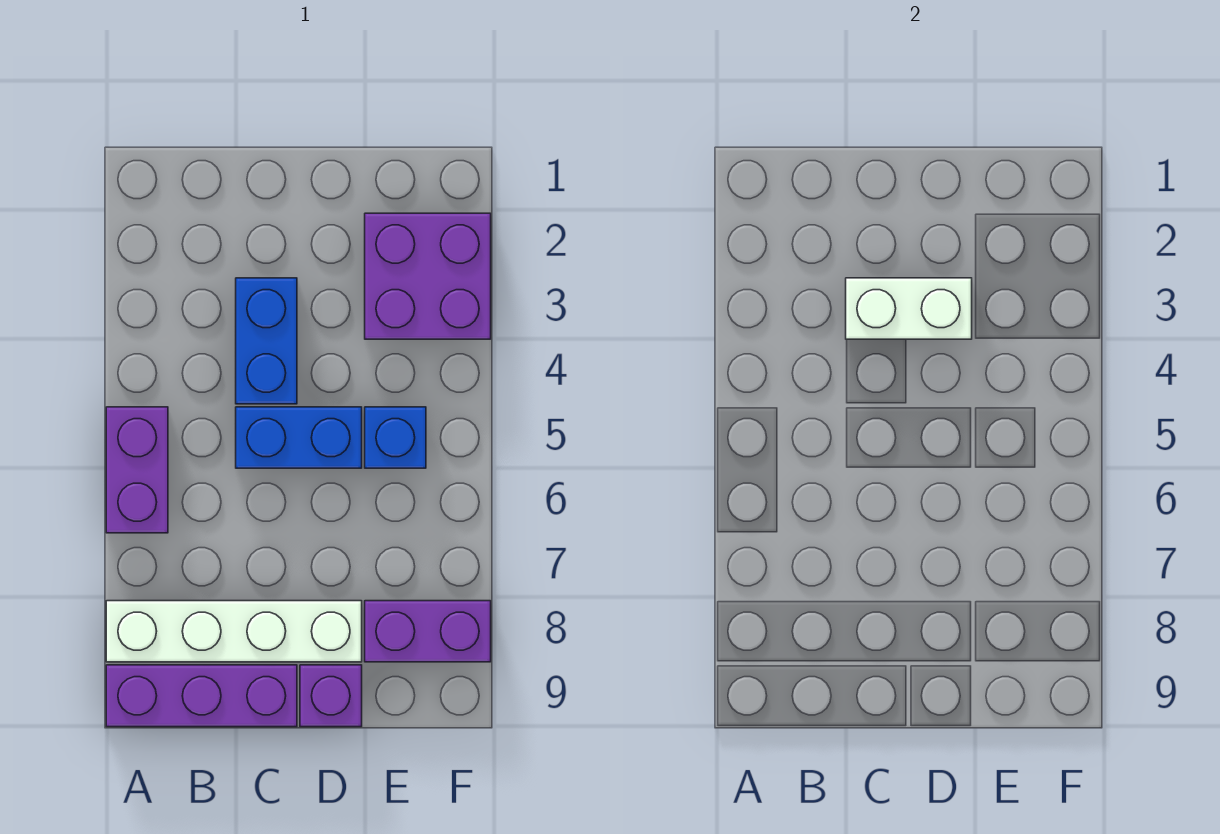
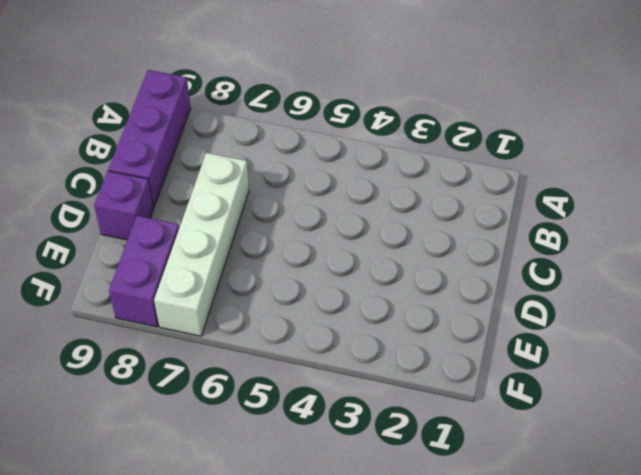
white 1x4 brick [154,153,249,336] -> white 1x4 brick moved to [106,601,362,662]
none -> purple 1x2 brick [106,407,168,533]
none -> blue 1x2 brick [236,278,297,404]

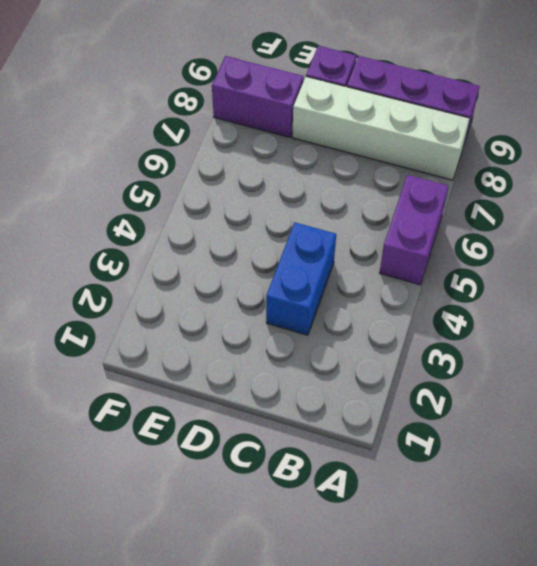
none -> blue 1x2 brick [236,407,362,468]
none -> purple 2x2 brick [365,213,491,339]

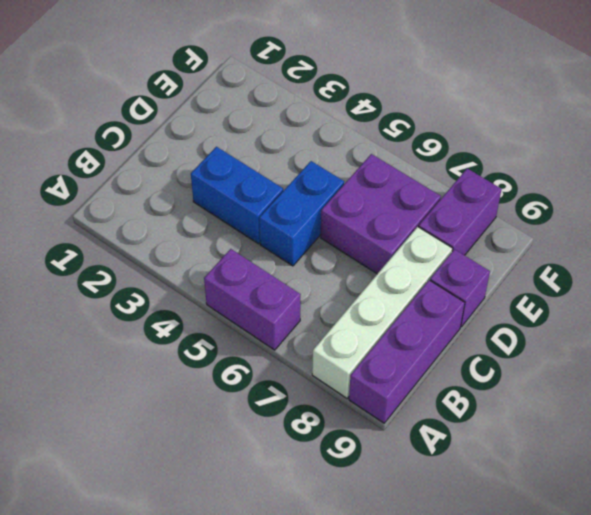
purple 2x2 brick [321,154,441,274] -> purple 2x2 brick moved to [365,213,491,339]
none -> blue 1x1 brick [365,407,426,468]
none -> white 1x2 brick [846,278,972,339]

